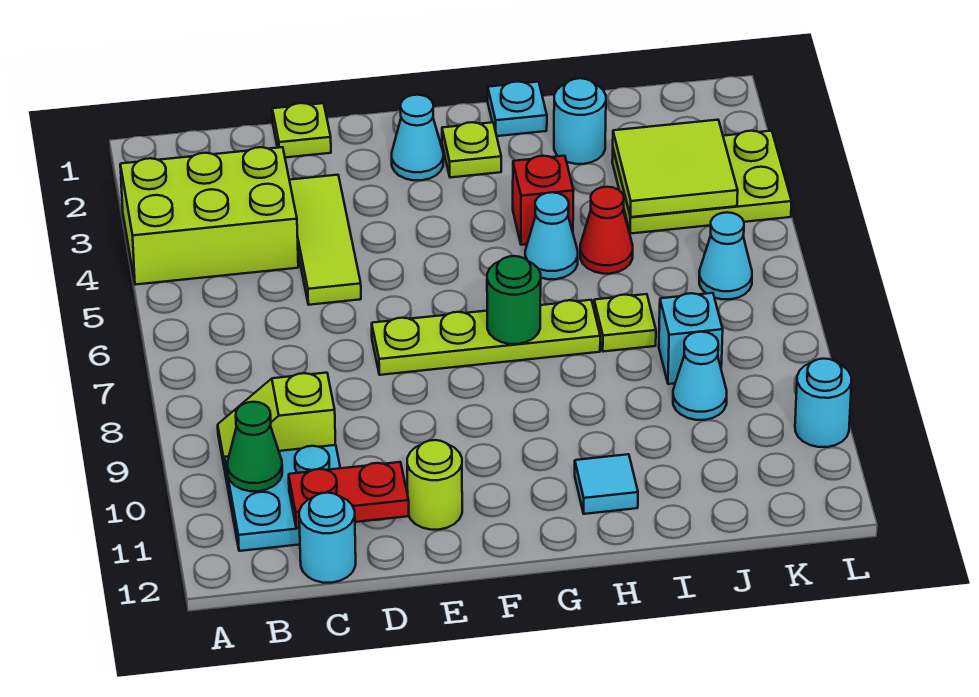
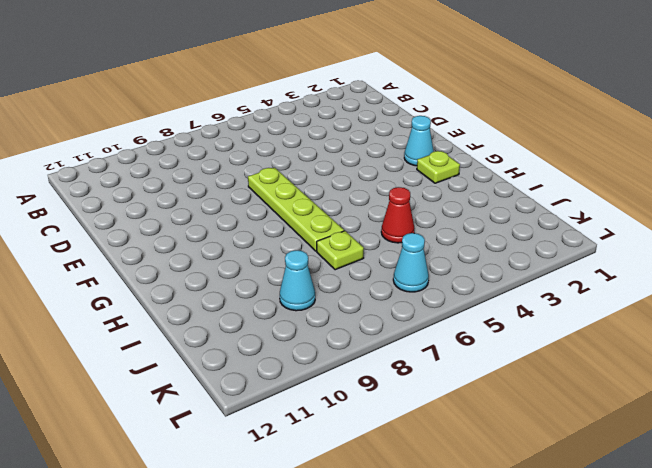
none -> lime 2x3 brick [120,147,298,285]
none -> lime 1x2 slope [218,373,335,470]
none -> cyan 2x2 plate [224,445,340,551]

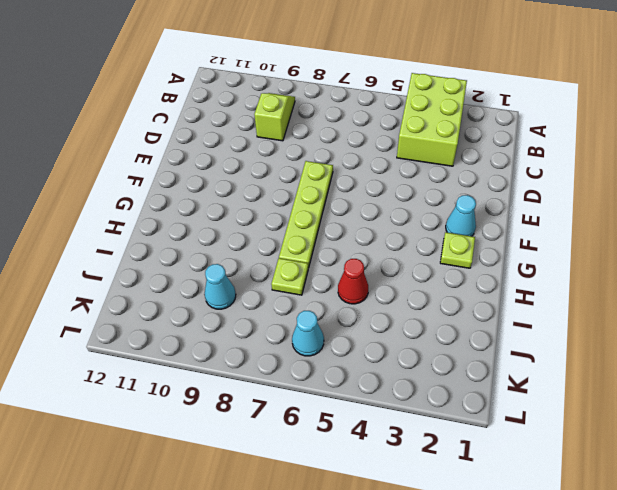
none -> cyan 2x2 plate [224,445,340,551]
none -> cyan 1x1 round brick [299,493,356,583]
none -> lime 1x1 plate [272,103,331,158]

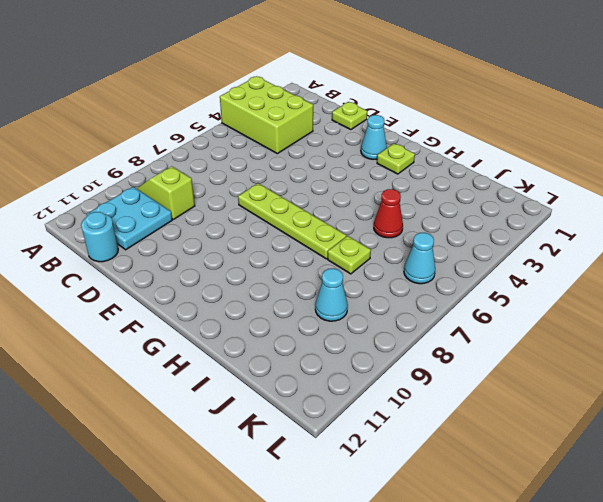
none -> lime 1x3 tile [289,175,361,305]
none -> lime 1x1 round brick [407,440,462,530]
none -> cyan 1x1 plate [488,82,547,136]

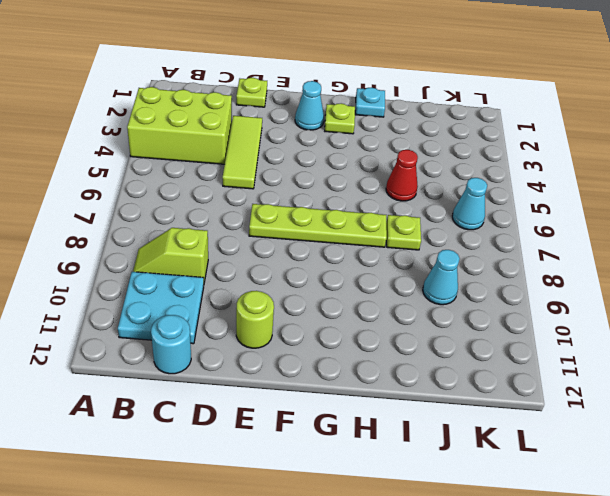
none -> red 1x1 brick [513,156,574,245]
none -> cyan 1x1 cone [525,192,578,279]
none -> cyan 1x1 tile [575,454,638,514]

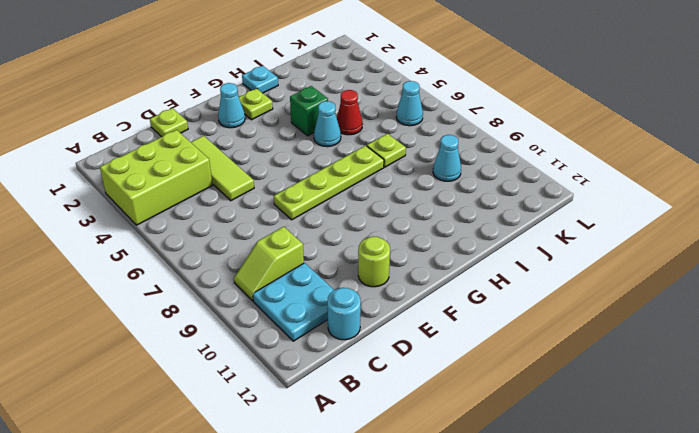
green 1x1 brick [290,86,328,136] -> red 1x1 brick [513,156,574,245]
none -> cyan 1x1 tile [575,454,638,514]
none -> cyan 1x1 round brick [554,78,606,164]
none -> lime 2x3 plate [612,131,792,234]

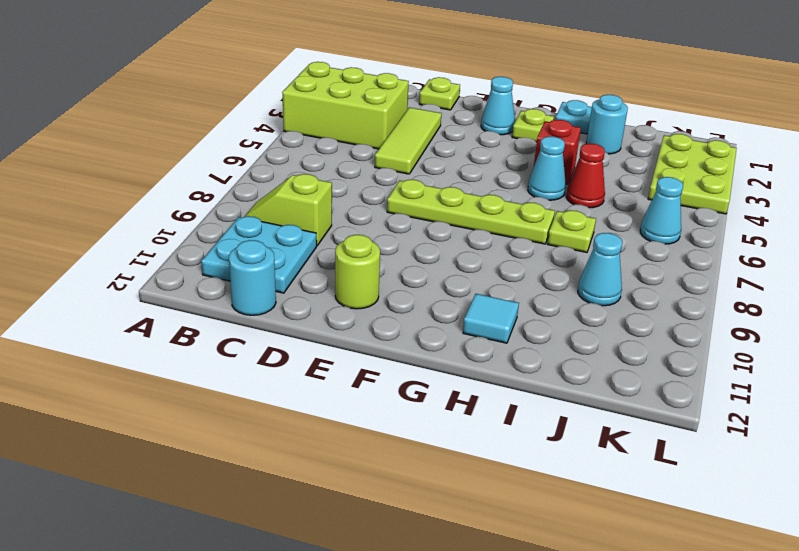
lime 2x3 plate [648,134,737,214] -> lime 2x3 plate turned to [612,131,792,234]
none -> cyan 1x1 brick [659,293,723,384]
none -> cyan 1x1 round brick [795,359,852,447]
none -> green 1x1 cone [227,402,282,491]

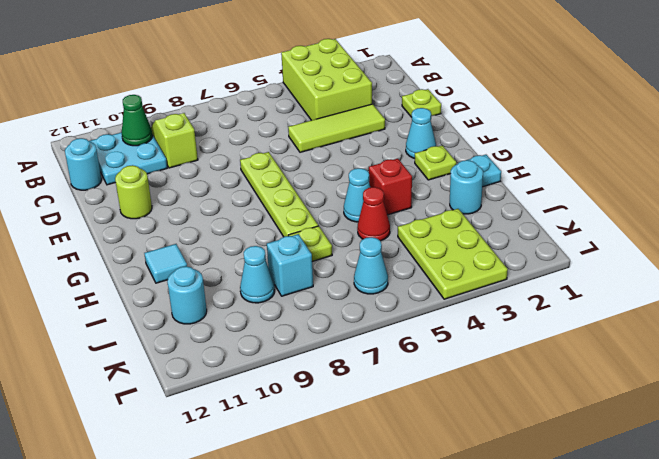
cyan 1x1 round brick [167,266,207,324] -> cyan 1x1 round brick moved to [795,359,852,447]
none -> red 1x2 plate [289,462,409,528]
none -> green 1x1 round brick [487,256,541,344]
none -> lime 2x2 tile [613,120,738,217]

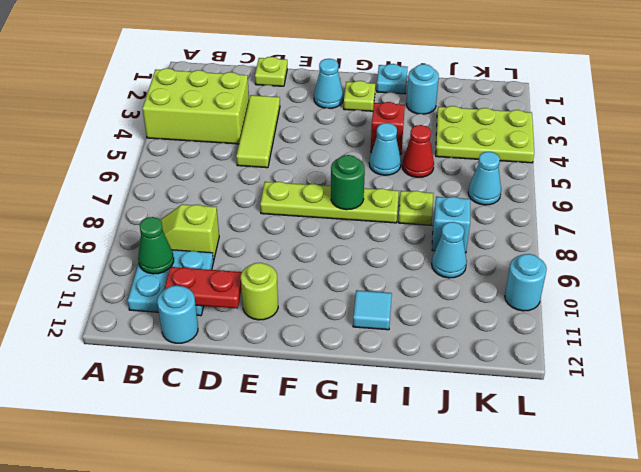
none -> lime 2x2 tile [613,120,738,217]

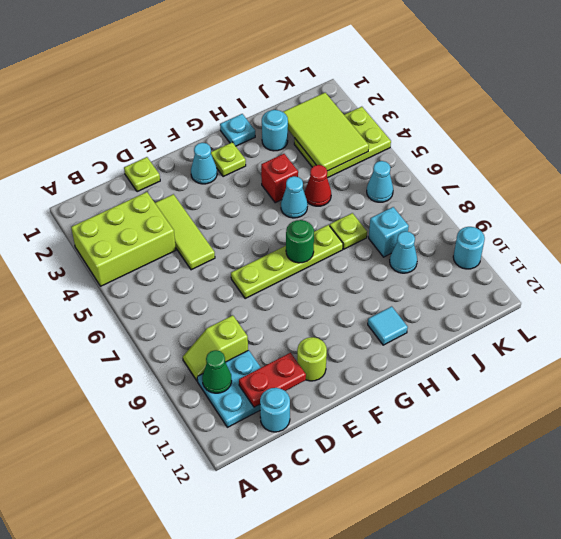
lime 2x3 tile [283,93,369,171] -> lime 2x2 tile [613,120,738,217]

